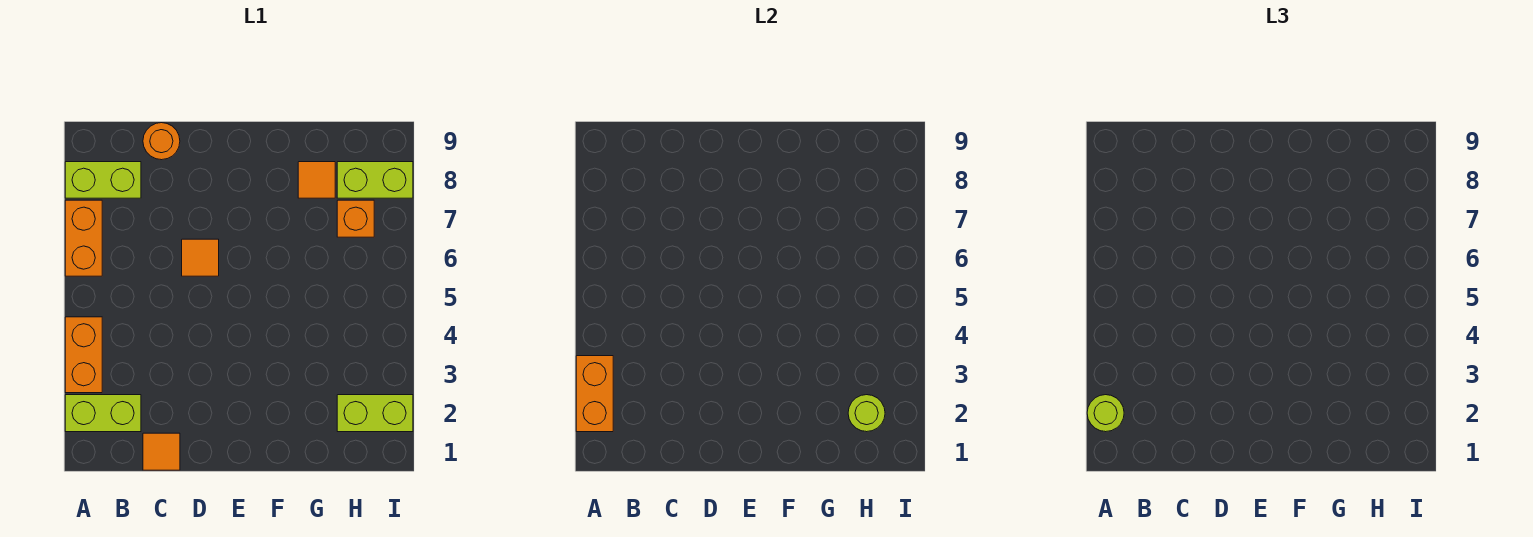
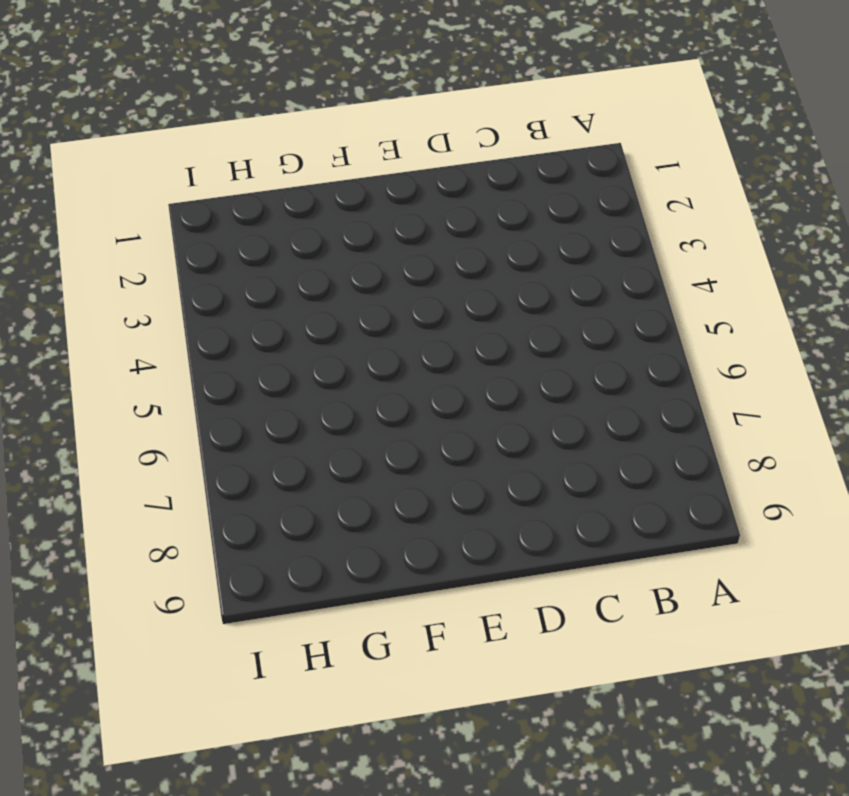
none -> lime 1x2 brick [65,395,141,432]
none -> orange 1x2 brick [65,317,102,393]
none -> orange 1x2 brick [65,200,102,276]

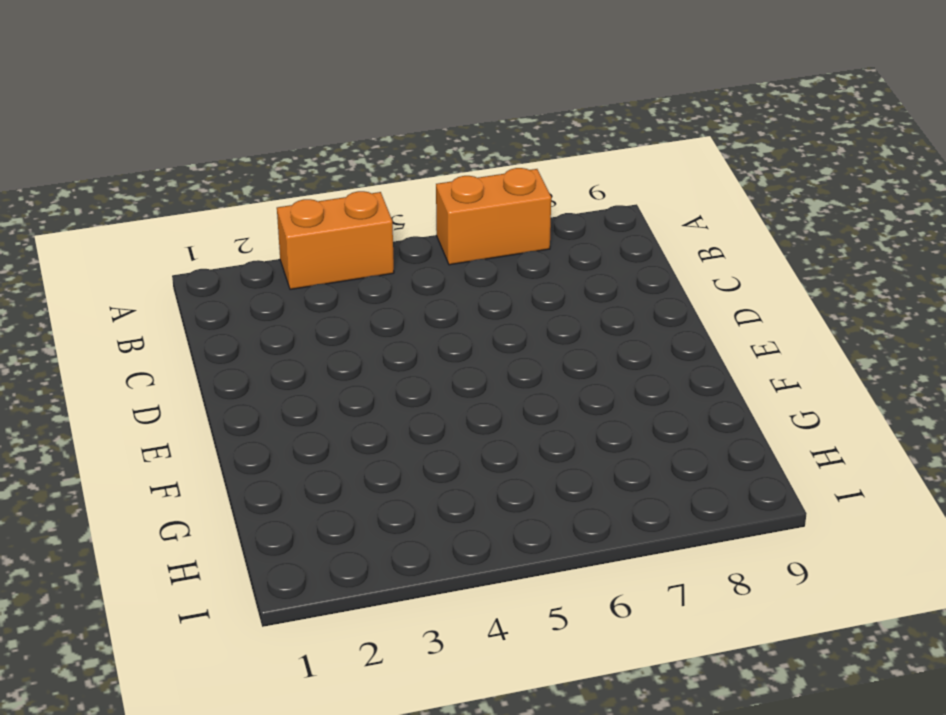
none -> lime 1x2 brick [65,395,141,432]
none -> lime 1x2 brick [65,162,141,198]
none -> orange 1x1 tile [143,433,180,470]

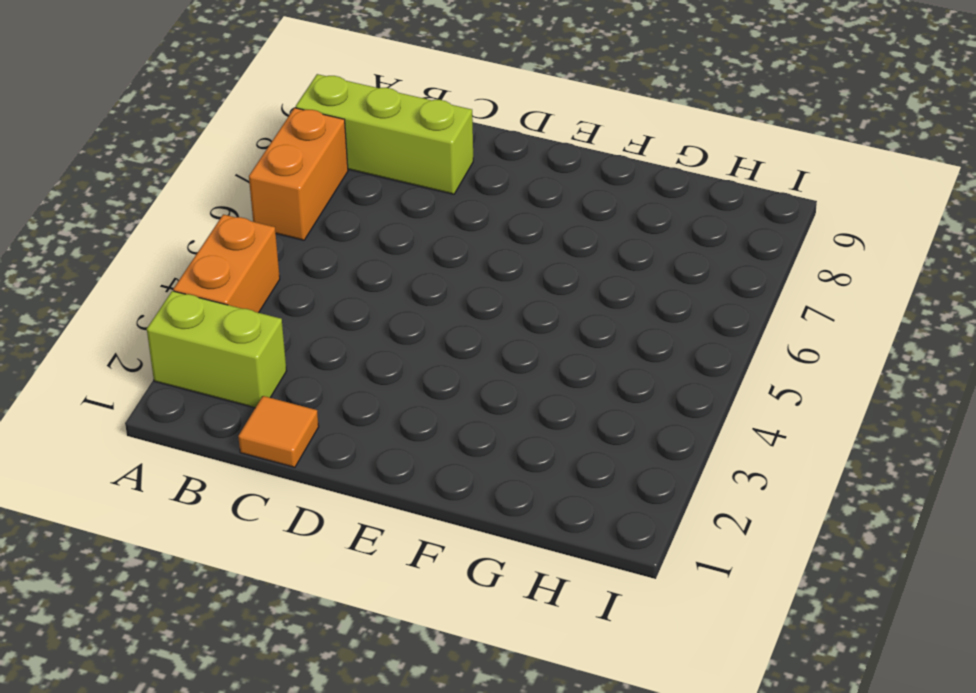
lime 1x3 brick [296,74,473,194] -> lime 1x2 brick [65,162,141,198]
none -> orange 1x1 round brick [143,123,180,160]
none -> orange 1x1 tile [182,239,219,276]
none -> orange 1x1 tile [298,162,335,198]

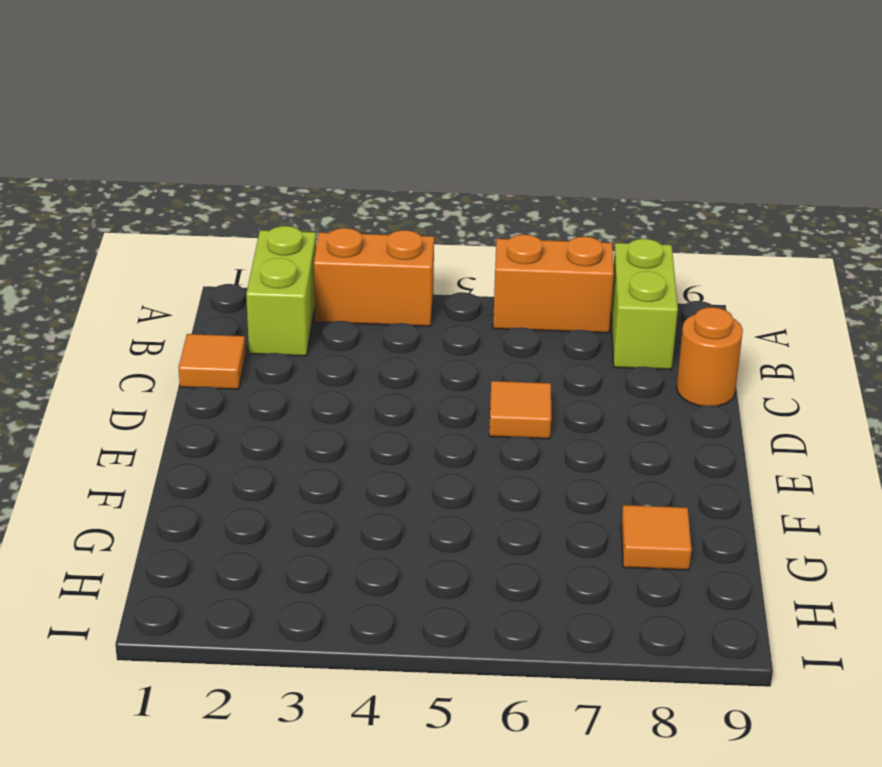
none -> lime 1x2 brick [337,395,413,432]
none -> orange 1x1 brick [337,200,374,237]
none -> lime 1x2 brick [337,162,413,198]

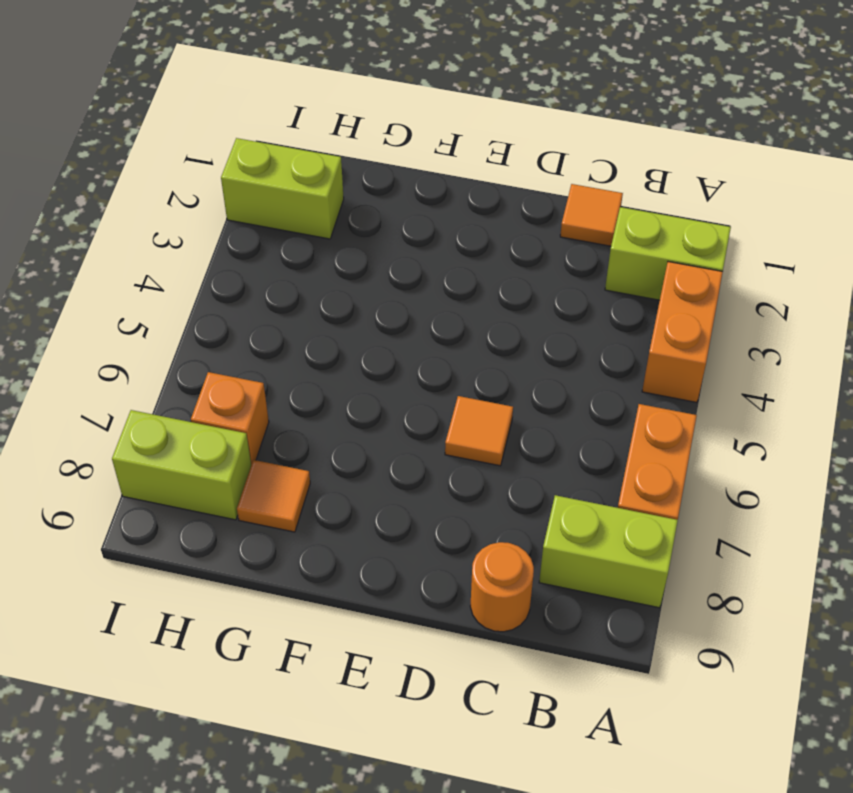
none -> orange 1x2 brick [576,356,613,432]
none -> lime 1x1 round brick [848,395,885,432]
none -> lime 1x1 round brick [1087,395,1124,432]

